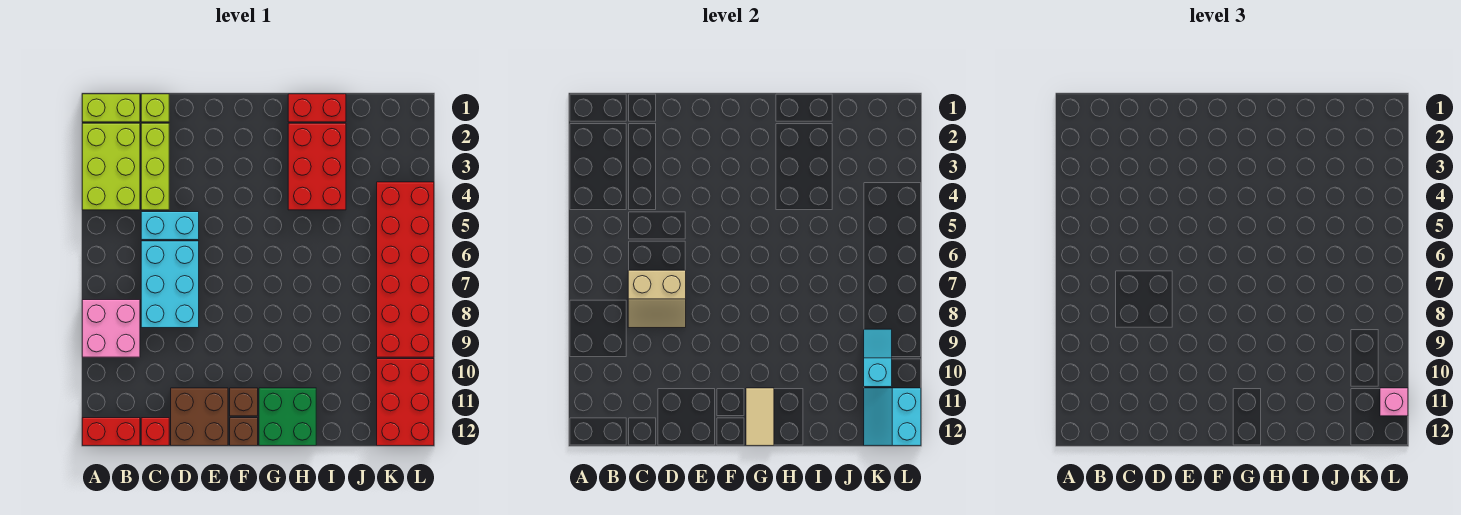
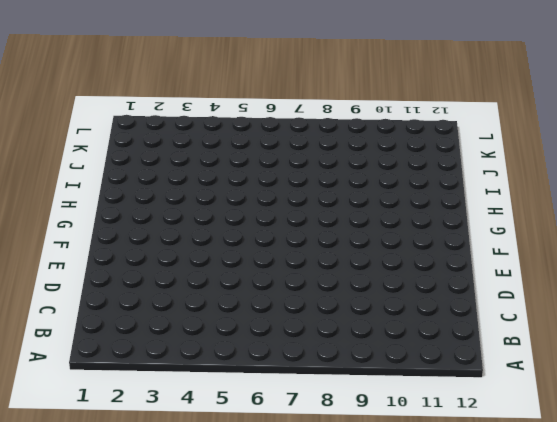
none -> lime 1x2 brick [82,94,140,122]
none -> lime 2x3 brick [82,123,140,210]
none -> pink 2x2 brick [82,300,140,357]

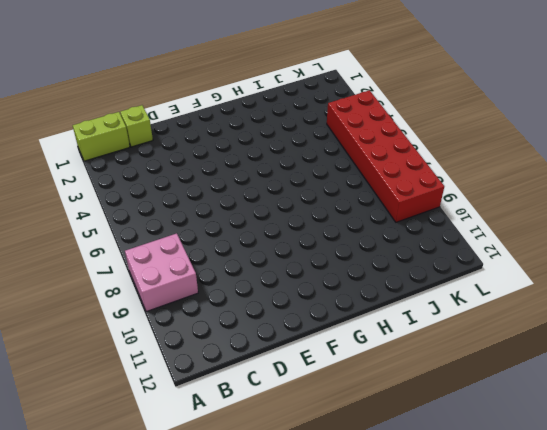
none -> lime 2x3 brick [82,123,140,210]
none -> red 1x2 brick [82,418,140,446]
none -> lime 1x3 brick [141,123,169,210]

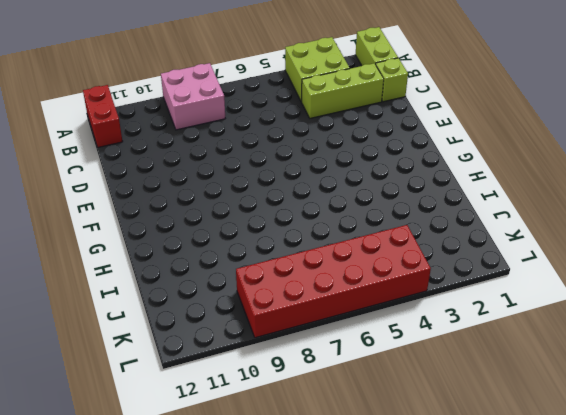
lime 2x2 brick [285,37,350,102] -> lime 2x3 brick [82,123,140,210]
none -> cyan 1x2 brick [141,212,199,240]
none -> cyan 2x3 brick [141,241,199,328]
none -> red 1x1 brick [141,418,169,446]

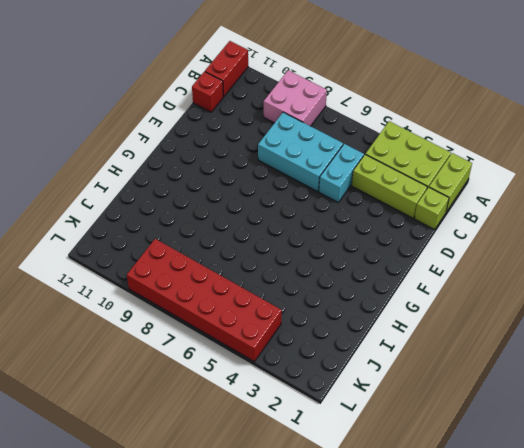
none -> brown 2x2 brick [171,388,228,446]
none -> brown 1x1 brick [230,388,258,416]
none -> brown 1x1 brick [230,418,258,446]

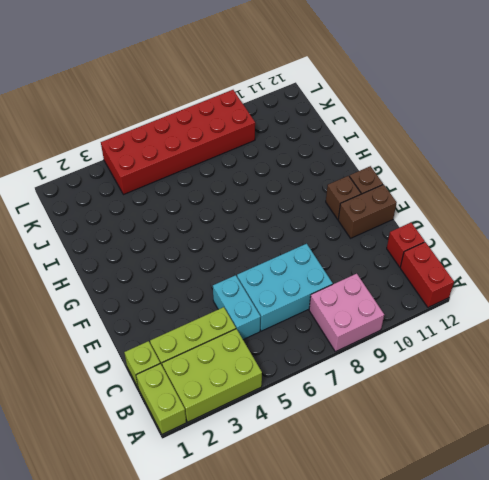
brown 1x2 brick [338,185,397,238] -> brown 2x2 brick [171,388,228,446]
none -> green 2x2 brick [259,388,316,446]
none -> red 1x2 brick [288,94,346,122]
none -> red 2x3 brick [288,123,346,210]

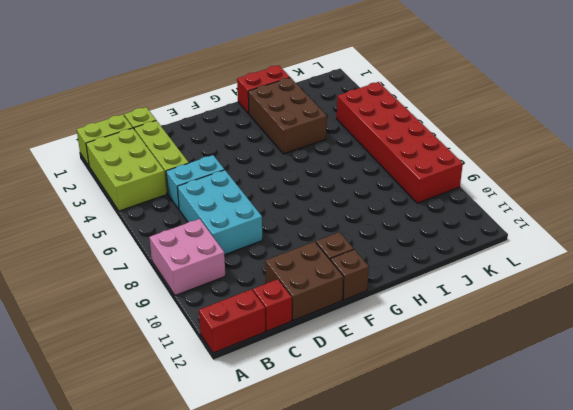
brown 2x3 brick [248,78,327,154] -> red 2x3 brick [288,123,346,210]
none -> green 2x2 brick [259,388,316,446]
none -> red 2x3 brick [377,359,434,446]
none -> tan 2x2 slope [628,270,686,328]

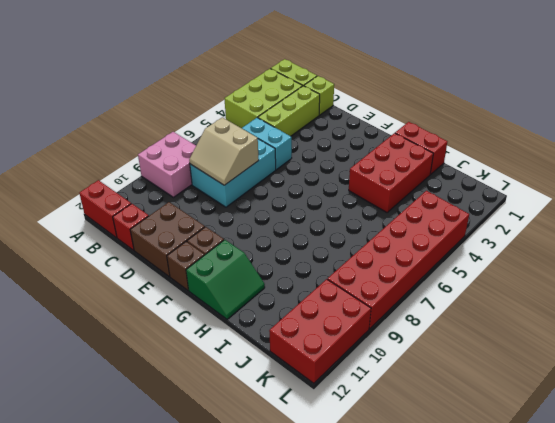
green 2x2 slope [186,240,265,319] -> green 2x2 brick [259,388,316,446]
none -> tan 1x2 tile [746,388,774,446]
none -> cyan 1x2 slope [864,329,892,387]
none -> cyan 2x2 slope [864,388,921,446]

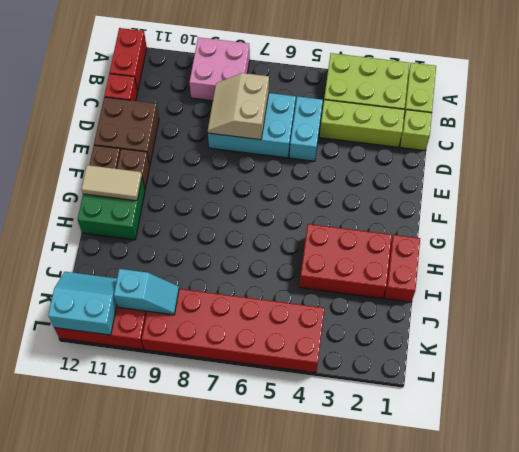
none -> pink 1x1 brick [1380,388,1408,416]

